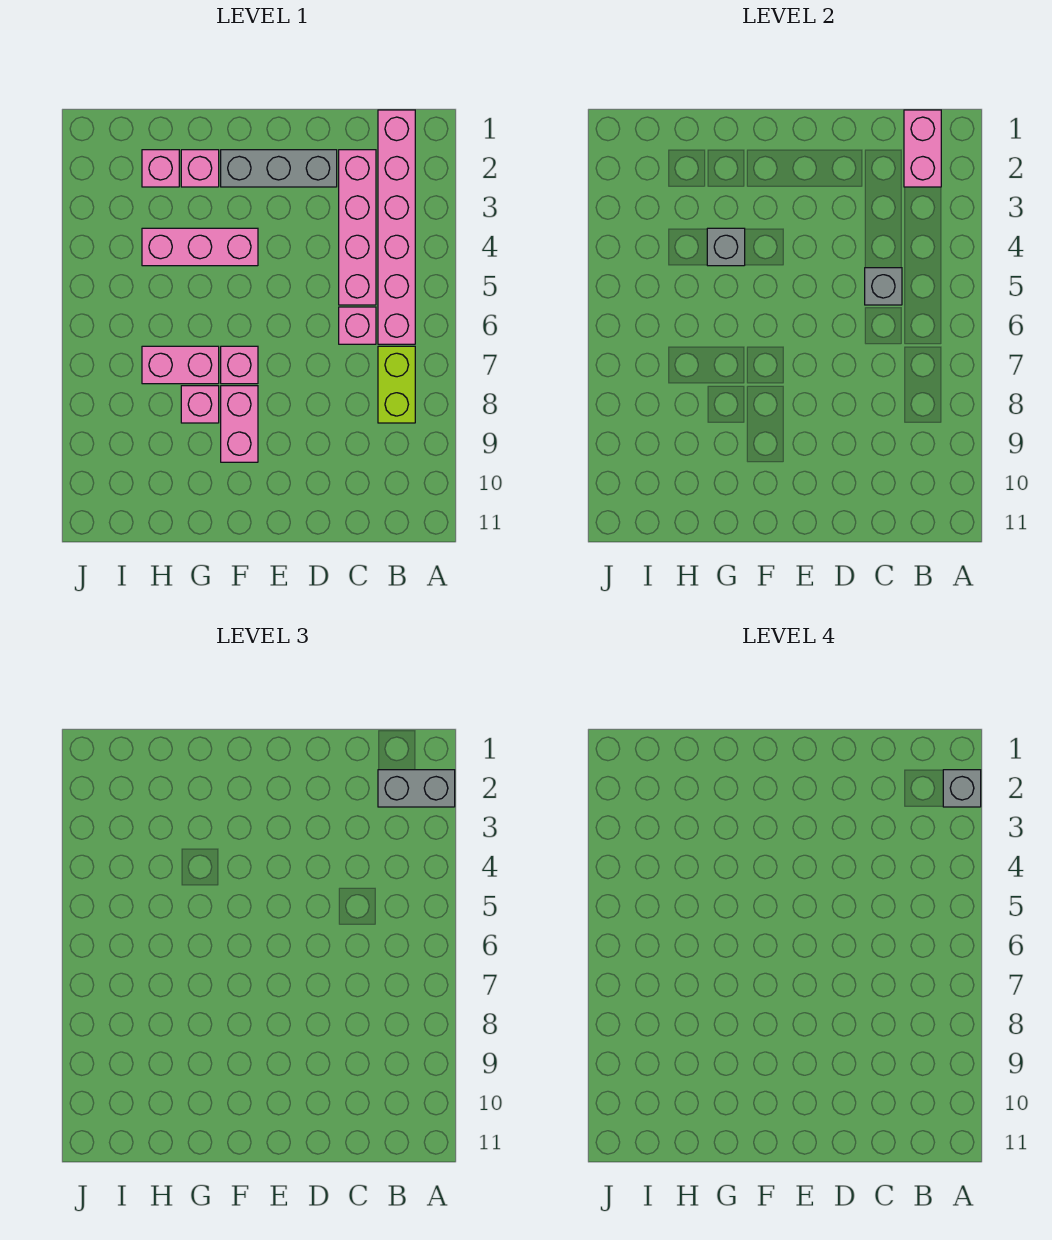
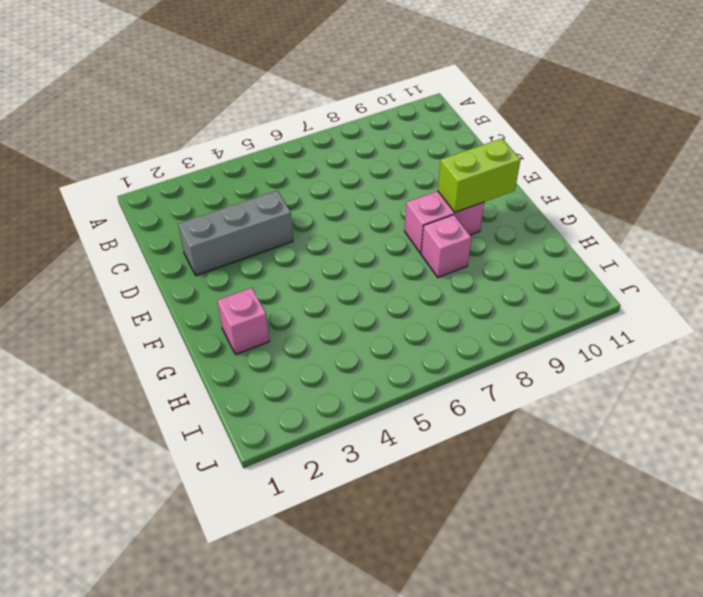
grey 1x3 brick [178,191,293,275] -> grey 1x3 brick turned to [221,150,337,187]
lime 1x2 brick [438,139,520,212] -> lime 1x2 brick moved to [378,346,415,423]
none -> pink 1x6 brick [378,110,415,344]
none -> pink 1x4 brick [339,150,376,305]
none -> pink 1x1 brick [339,307,376,344]

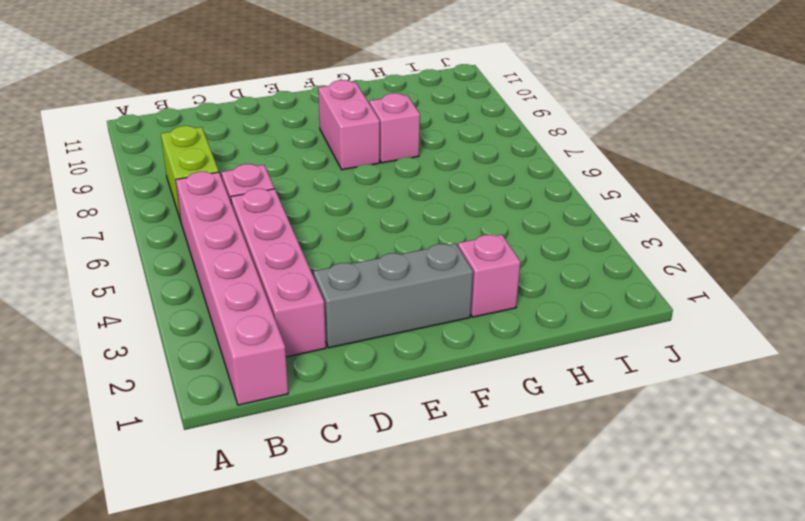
none -> pink 1x3 brick [142,228,258,266]
none -> pink 1x1 brick [221,346,258,384]
none -> pink 1x2 brick [142,346,219,384]

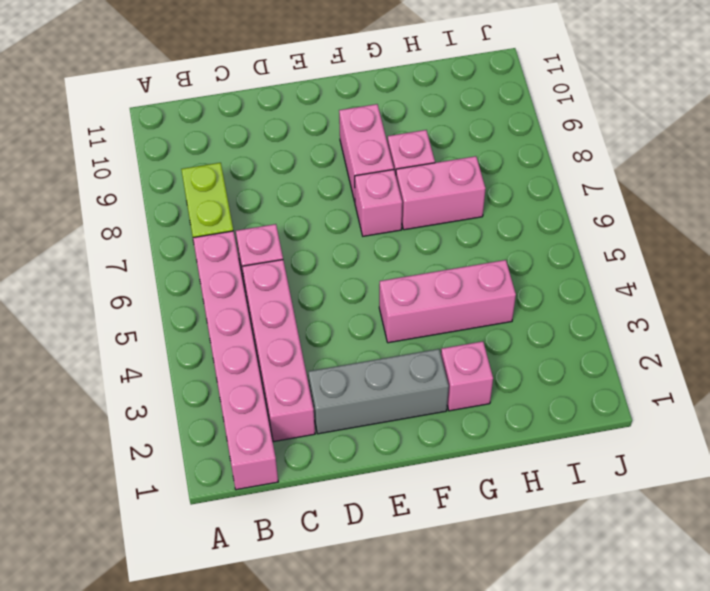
none -> pink 1x1 brick [142,150,179,187]
none -> pink 1x2 brick [904,110,941,187]
none -> grey 1x1 brick [865,268,902,305]

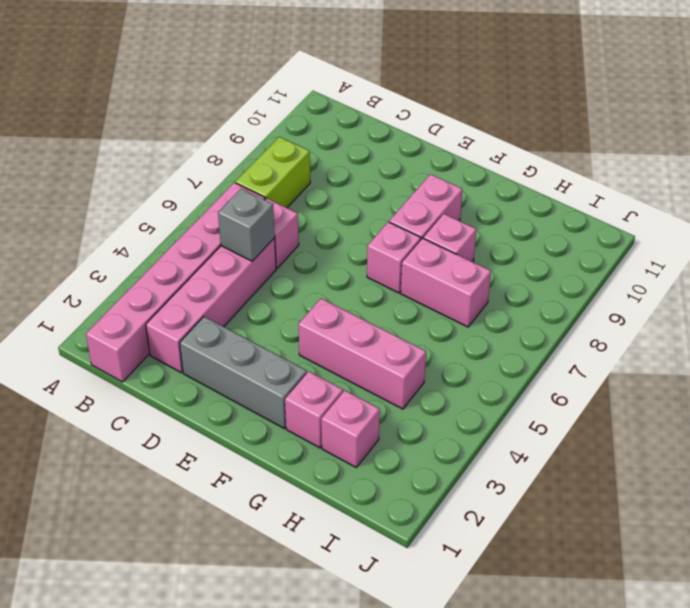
none -> pink 1x2 brick [904,110,941,187]
none -> grey 1x1 brick [707,228,745,266]
none -> grey 1x2 brick [378,770,455,807]

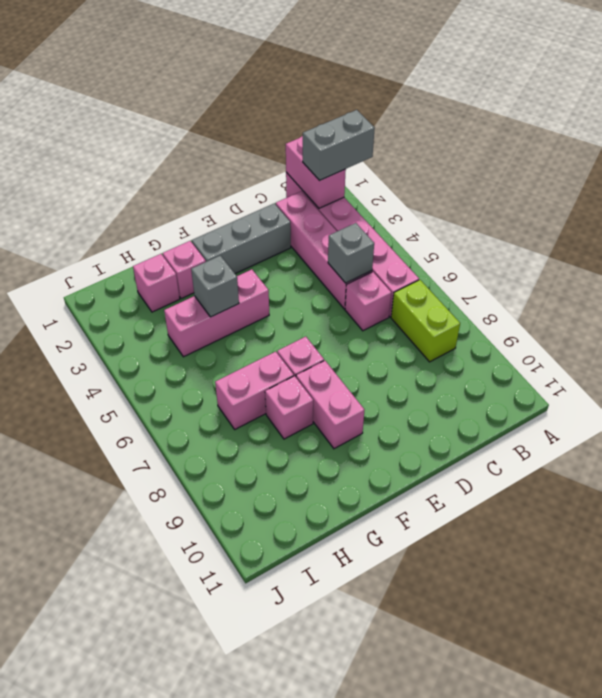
none -> grey 1x1 brick [943,770,981,807]

